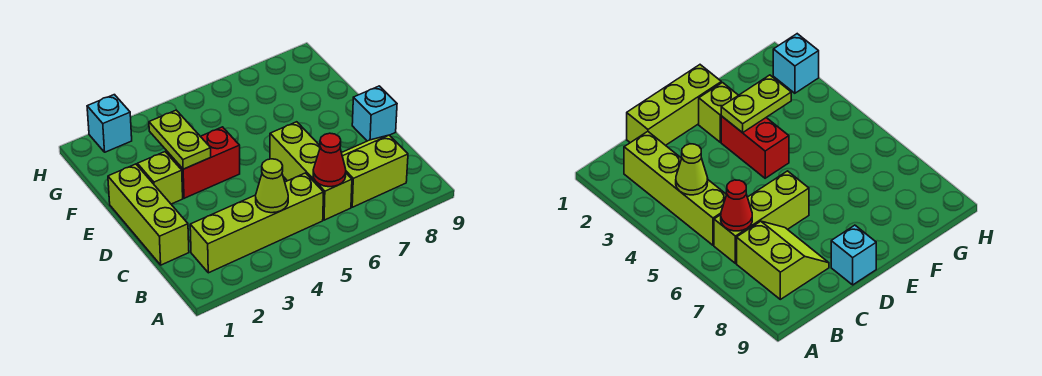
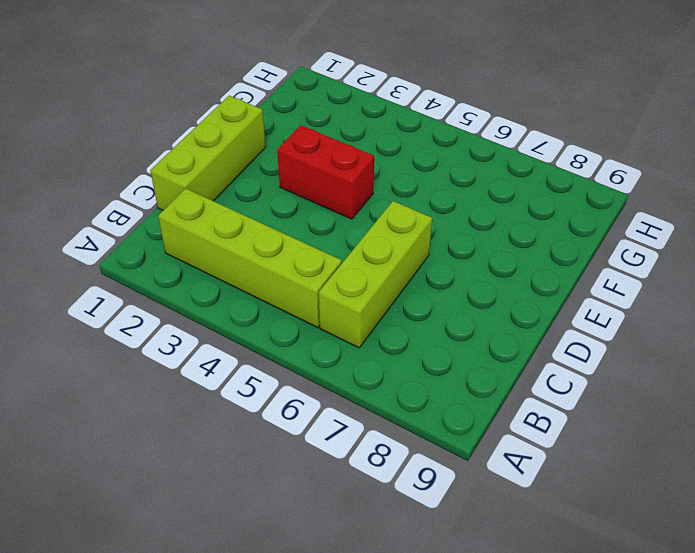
none -> lime 2x2 slope [342,135,408,207]
none -> cyan 1x1 brick [352,86,397,141]

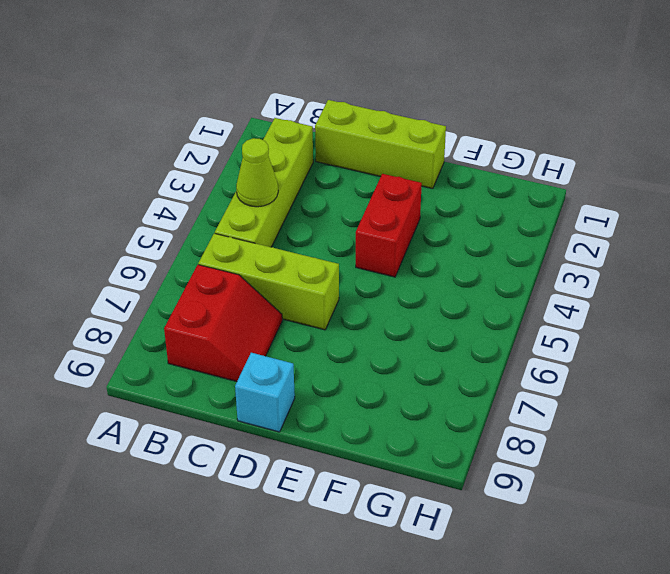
red 2x2 slope [164,265,282,382] -> lime 2x2 slope [342,135,408,207]
none -> lime 1x1 brick [137,152,183,204]
none -> cyan 1x1 brick [87,95,132,152]

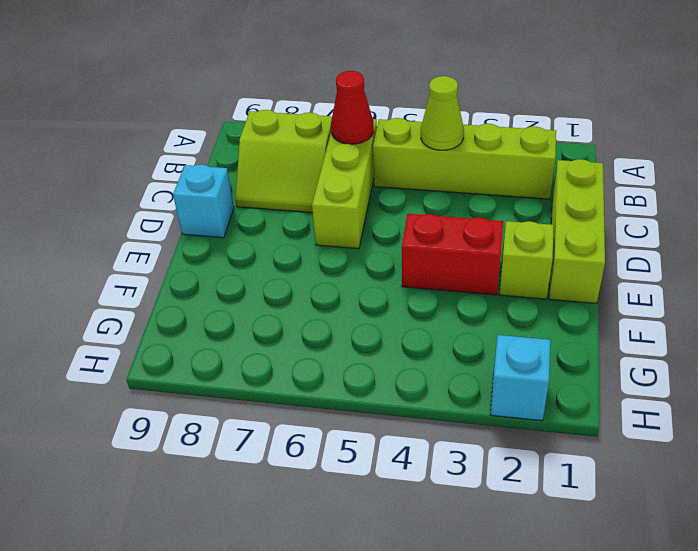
none -> lime 1x2 plate [149,110,211,169]

